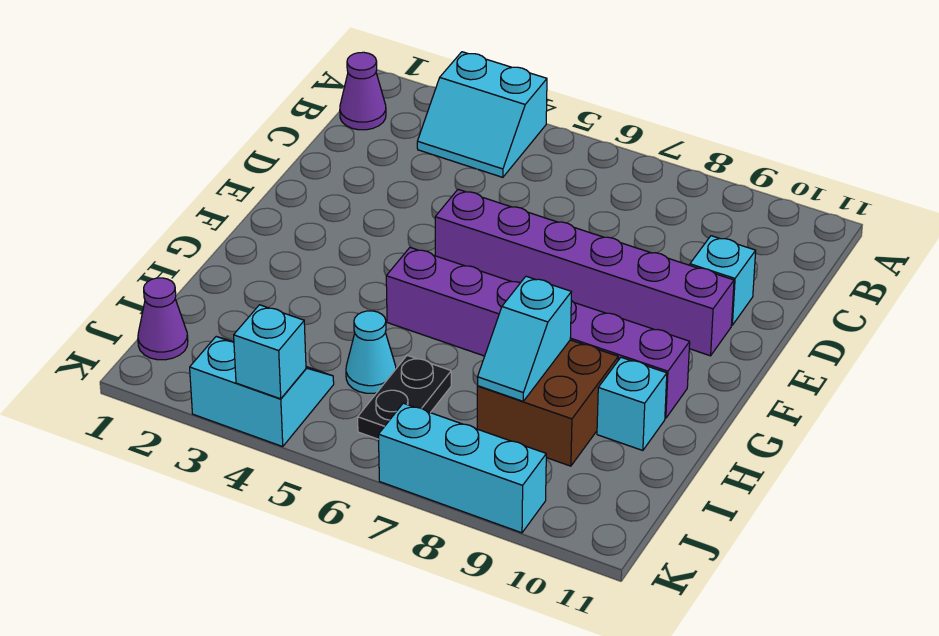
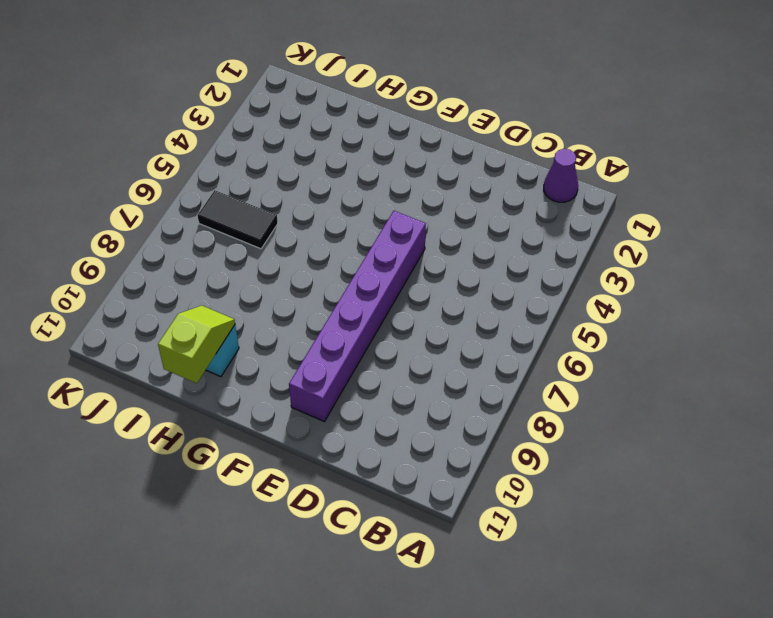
lime 1x2 slope [158,305,235,383] -> none
black 1x2 tile [197,190,278,249] -> black 1x2 plate [358,355,451,439]
none -> cyan 2x2 slope [417,52,547,177]
none -> cyan 1x1 brick [690,236,756,325]
none -> purple 1x6 brick [386,248,690,418]

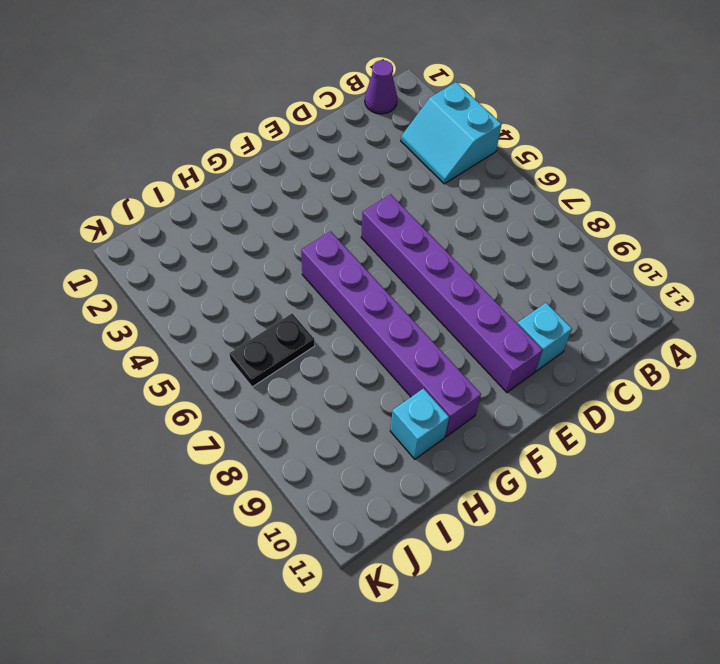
none -> brown 2x2 brick [477,340,618,466]
none -> cyan 1x1 cone [346,311,396,393]
none -> purple 1x1 cone [138,278,188,360]

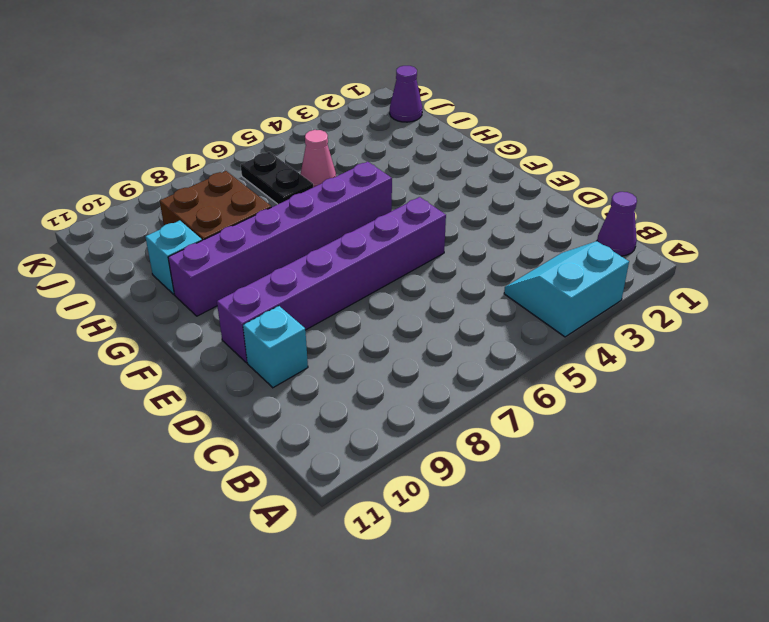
pink 1x1 cone [301,130,336,187] -> cyan 1x1 cone [346,311,396,393]
none -> cyan 2x2 slope [190,337,334,447]
none -> cyan 1x3 brick [378,403,546,533]
none -> cyan 1x2 slope [478,276,571,401]

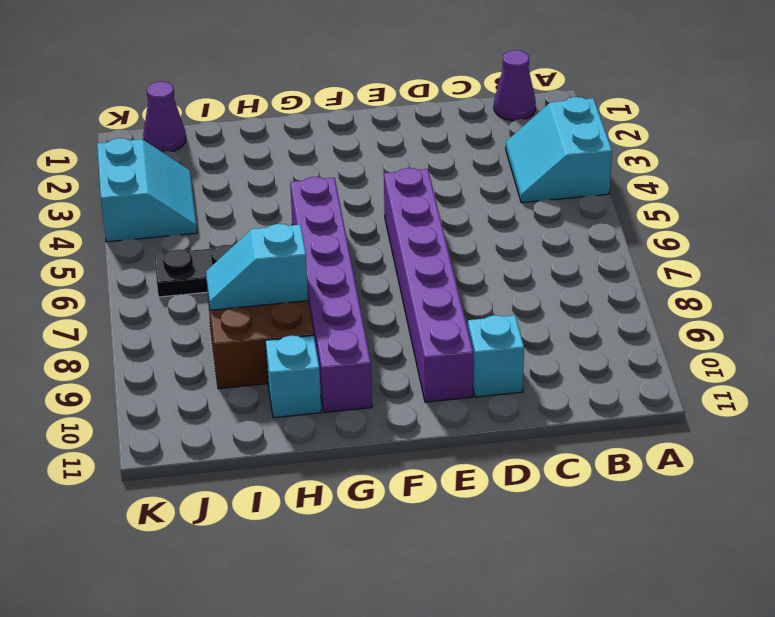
none -> cyan 1x1 cone [346,311,396,393]
none -> cyan 1x3 brick [378,403,546,533]
none -> cyan 1x1 brick [234,305,306,399]

